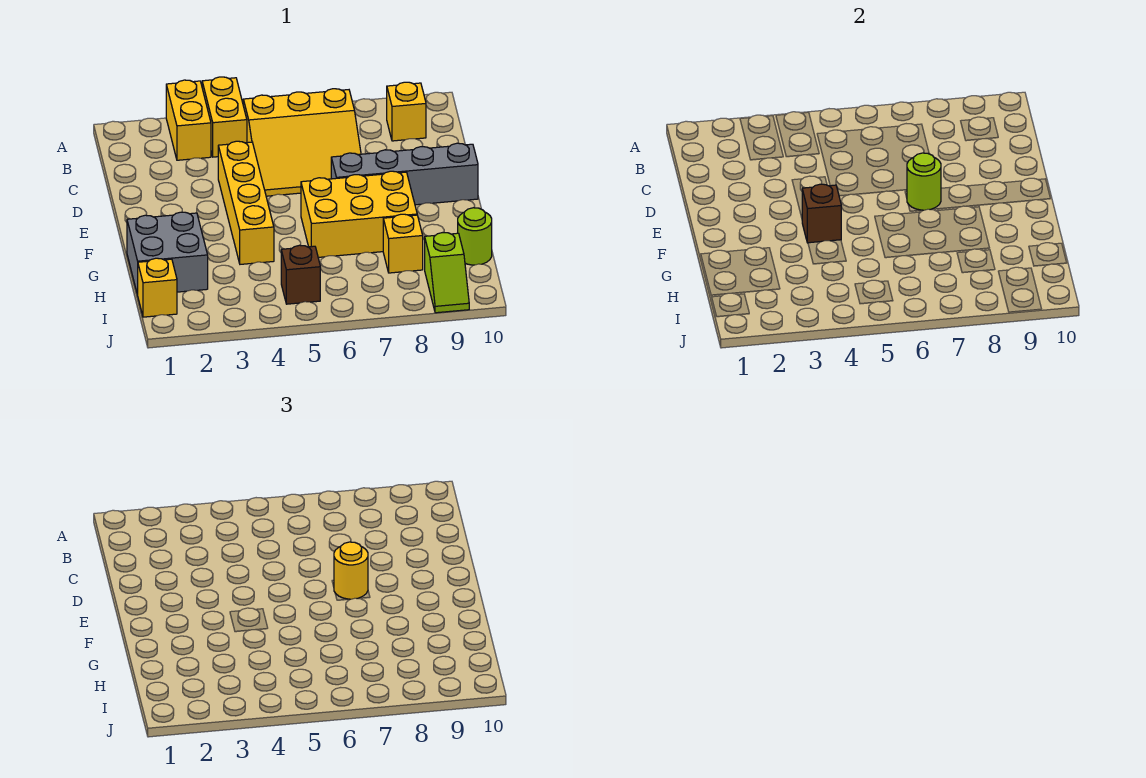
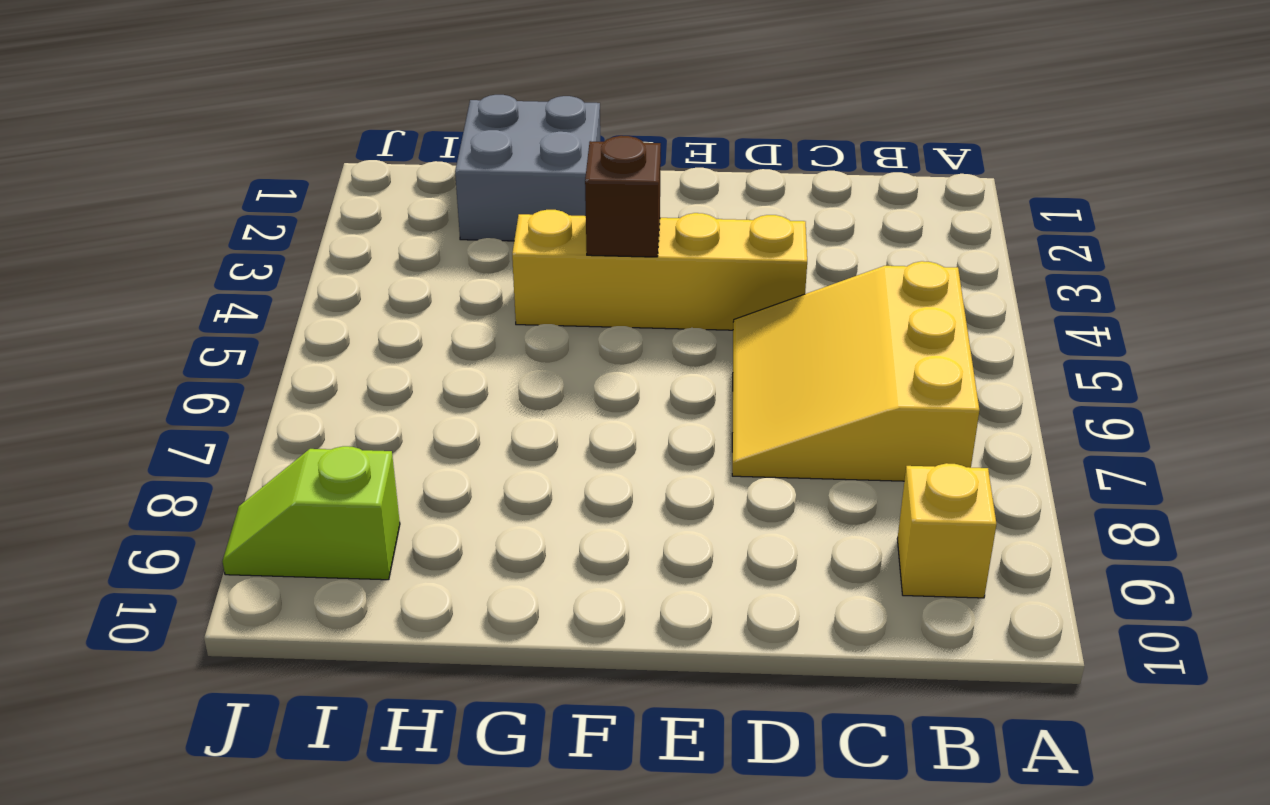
none -> yellow 1x2 brick [166,80,211,160]
none -> yellow 1x2 brick [202,77,247,157]
none -> grey 1x4 brick [331,143,478,205]

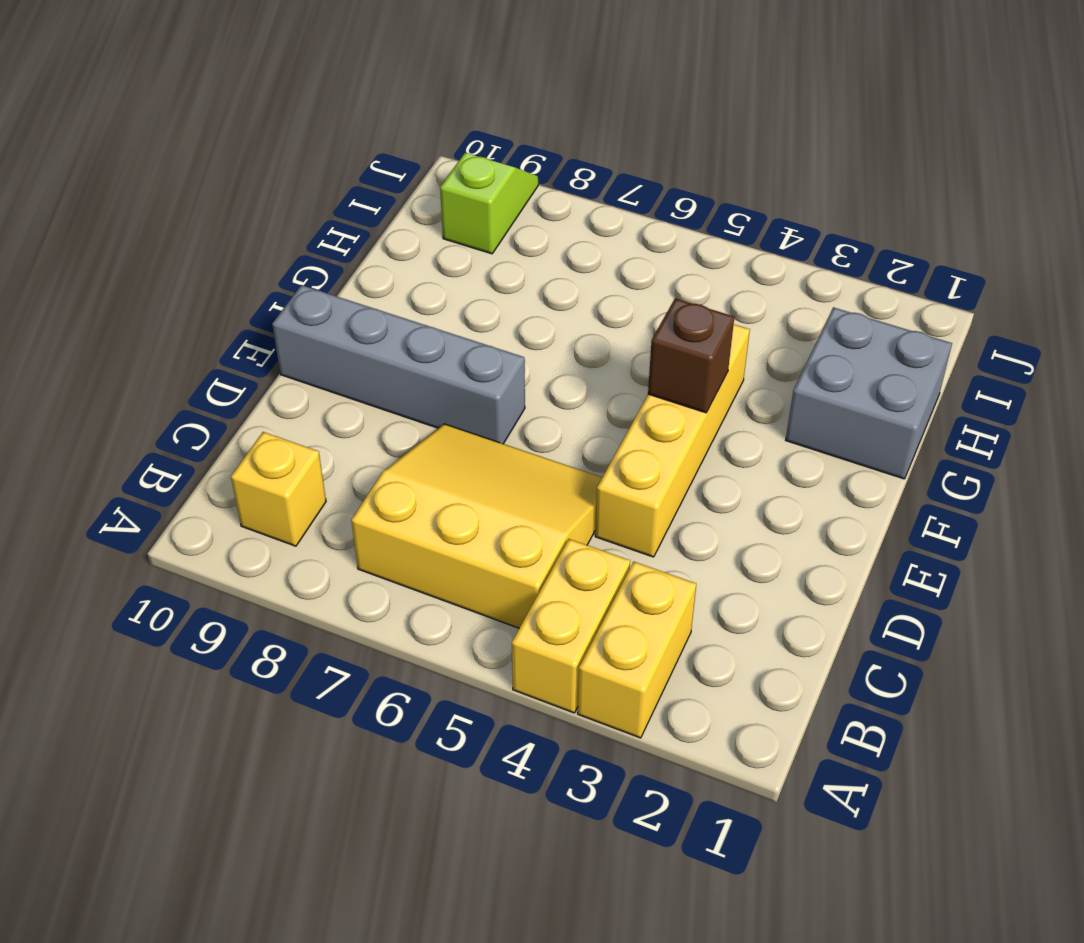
none -> yellow 2x3 brick [301,171,417,257]
none -> yellow 1x1 brick [383,214,423,273]
none -> lime 1x1 round brick [458,208,492,265]

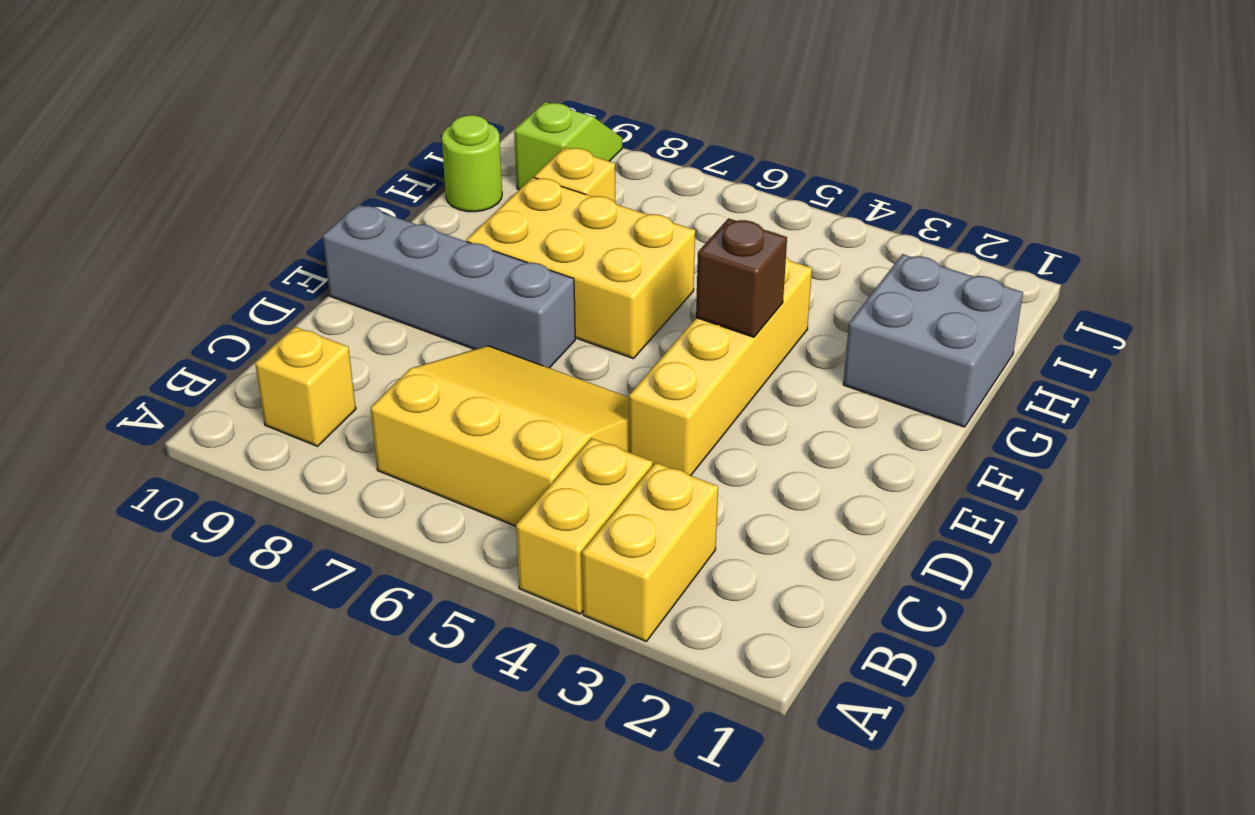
none -> yellow 1x1 brick [138,258,177,317]
none -> brown 1x1 brick [281,245,320,304]
none -> lime 1x1 round brick [907,153,941,210]

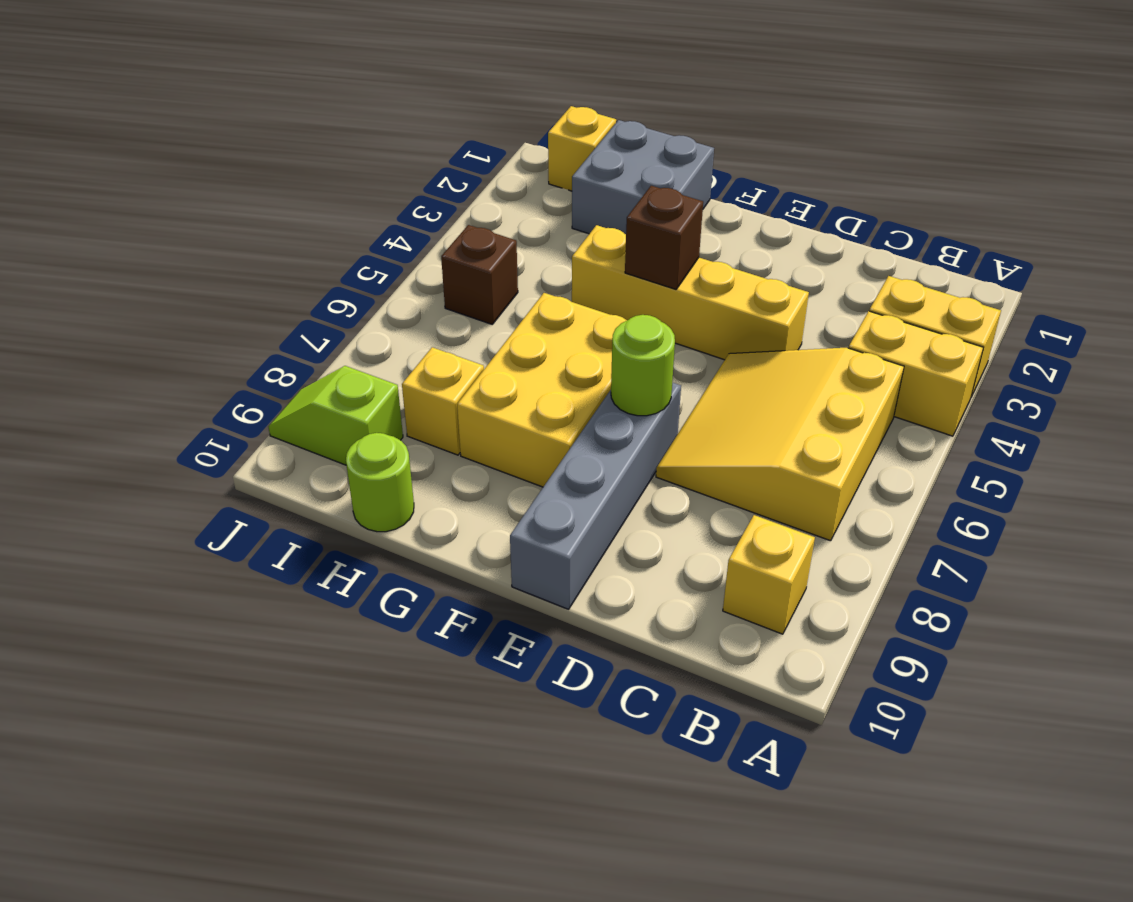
none -> yellow 1x1 round brick [334,542,368,599]

